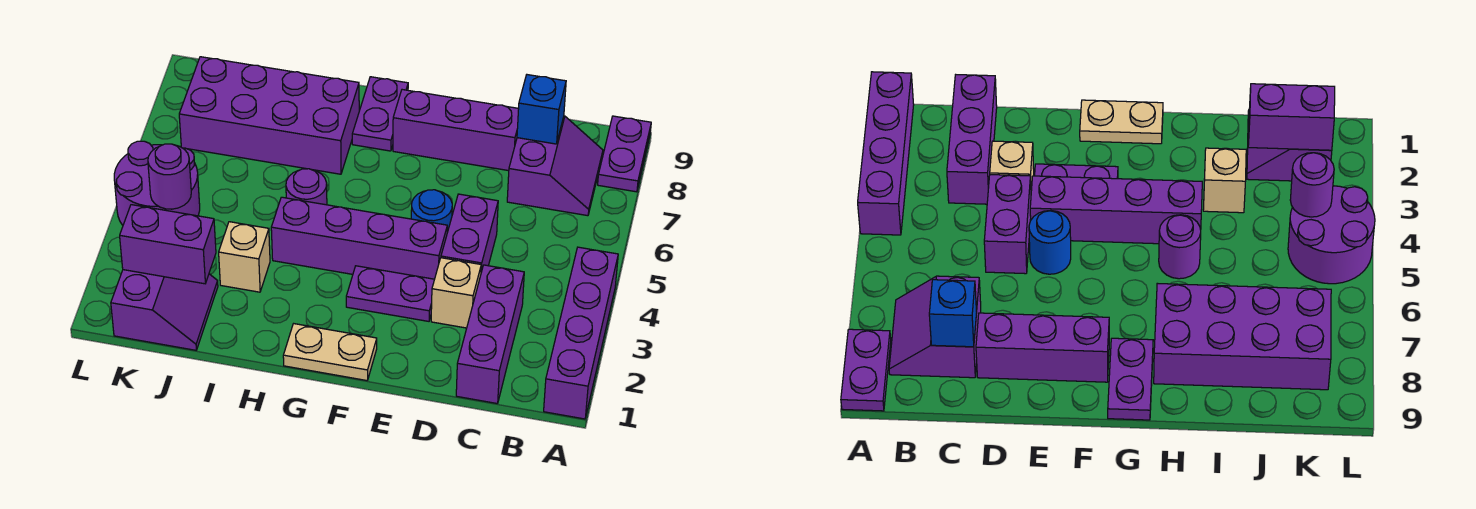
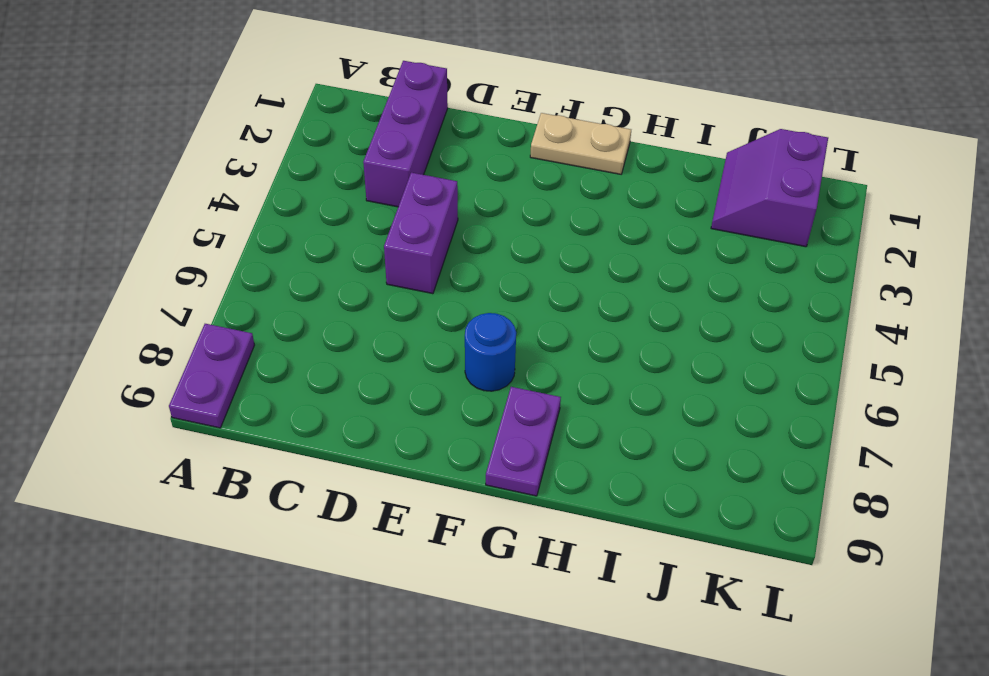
blue 1x1 round brick [465,313,516,391] -> blue 1x1 round brick moved to [411,190,452,232]
none -> purple 1x4 brick [544,247,618,419]
none -> purple 2x2 slope [507,116,603,216]
none -> tan 1x1 brick [431,258,481,328]

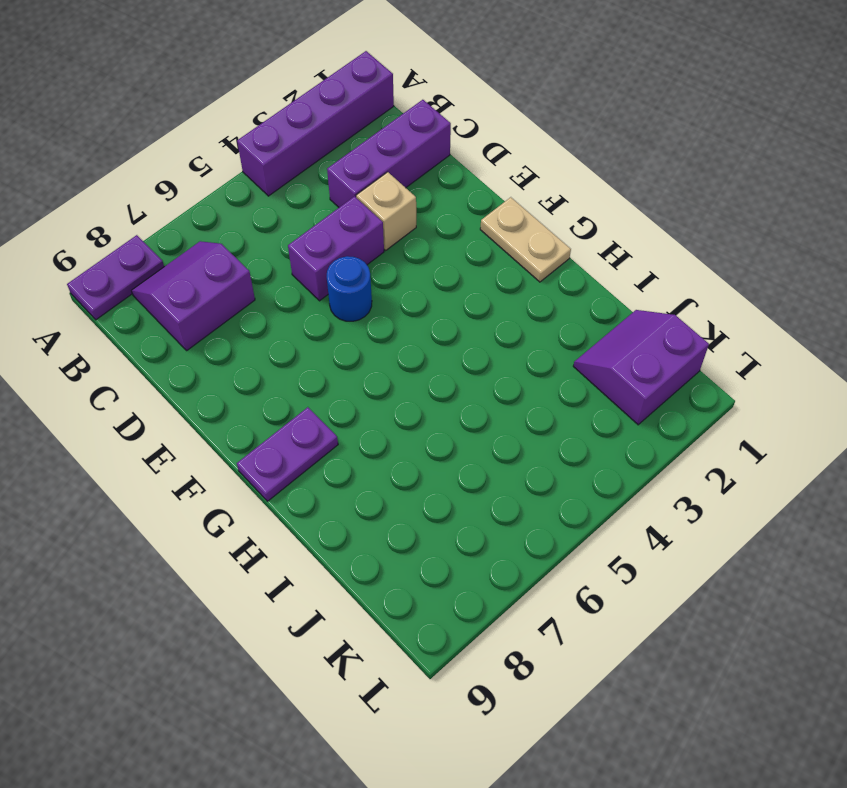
none -> purple 1x3 brick [393,90,519,171]
none -> purple 1x2 plate [346,266,434,321]
none -> purple 1x4 brick [271,197,447,279]

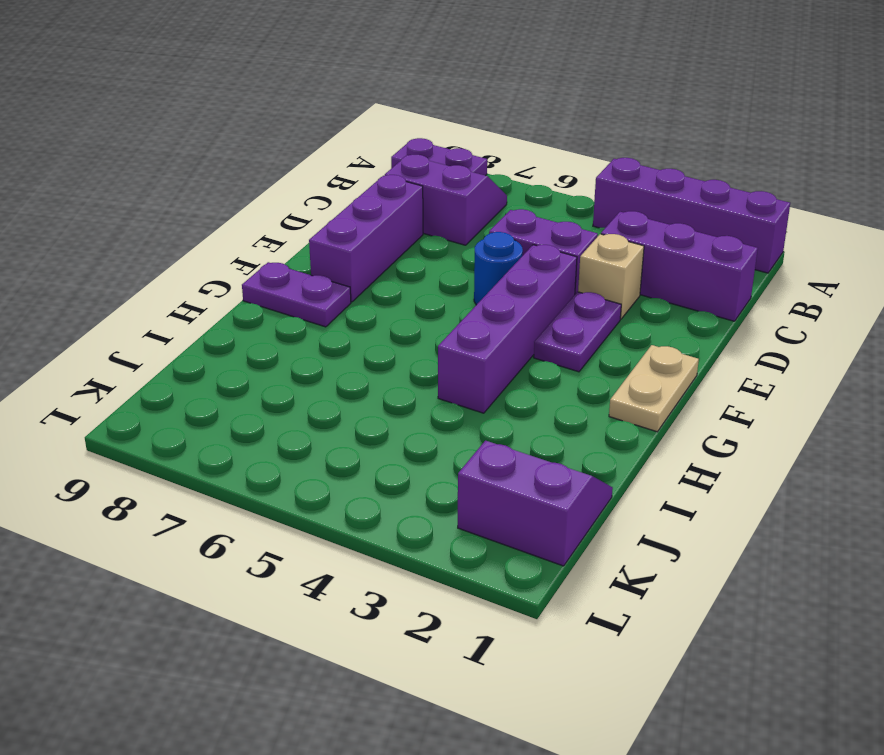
none -> purple 1x1 round brick [286,169,327,205]
none -> purple 2x4 brick [179,57,359,174]
none -> tan 1x1 brick [219,222,270,292]

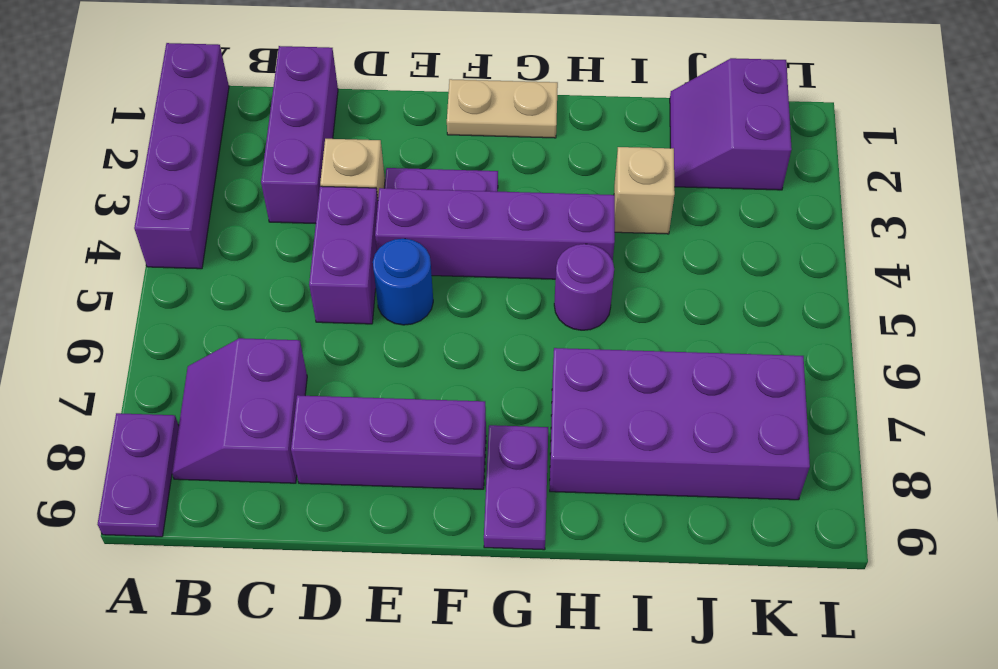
none -> purple 2x2 round brick [114,141,200,225]
none -> blue 1x1 brick [517,75,566,144]
none -> purple 1x2 brick [120,205,216,284]

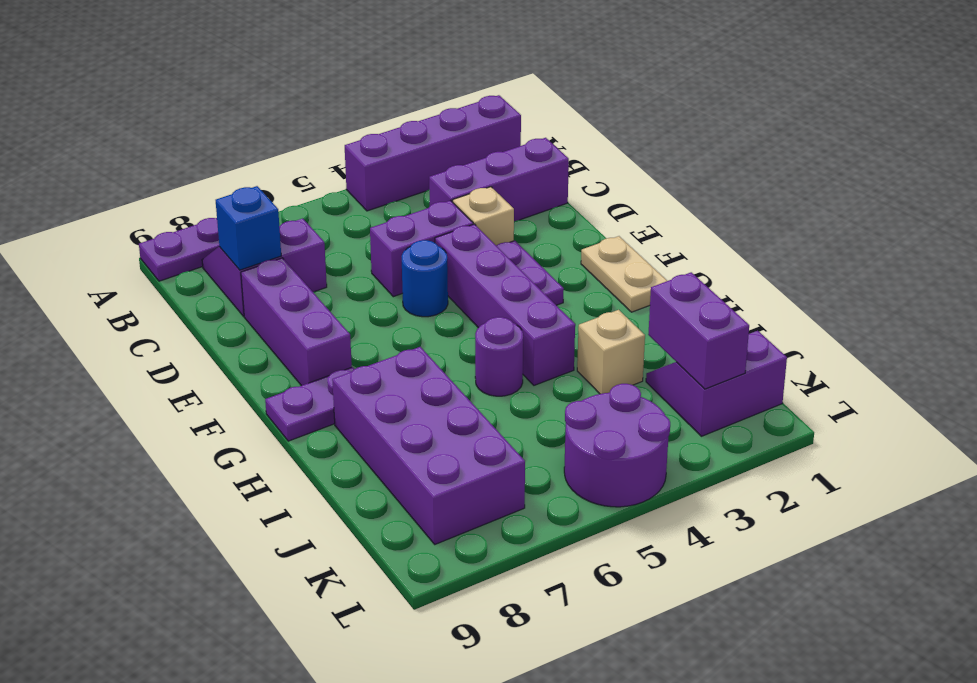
none -> purple 1x1 round brick [148,144,191,209]

